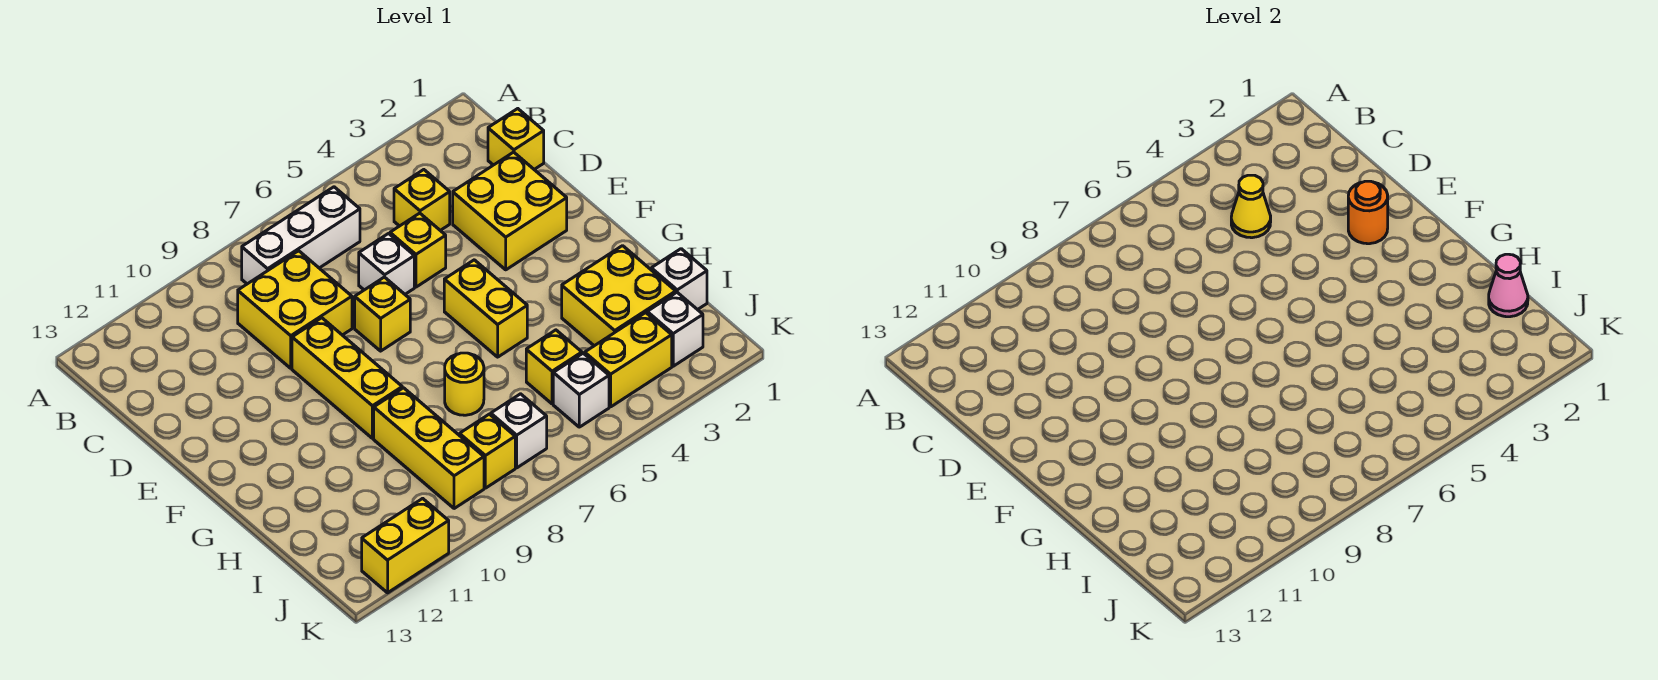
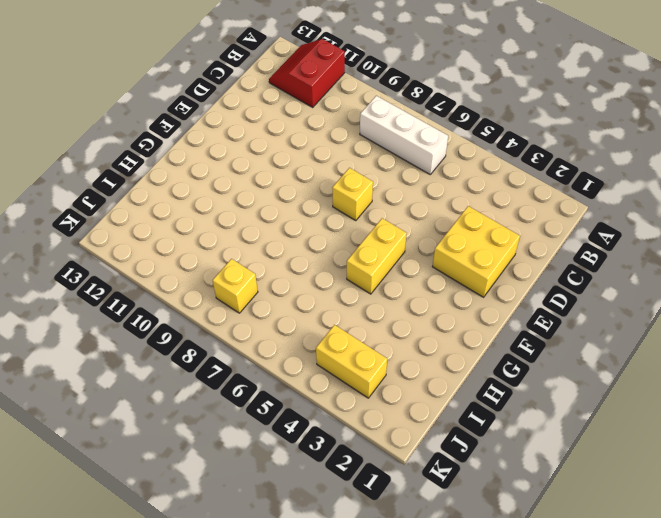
red 2x2 slope [269,39,345,107] -> none
none -> yellow 1x1 brick [488,109,544,169]
none -> yellow 1x1 brick [394,170,450,230]
none -> yellow 2x2 brick [238,251,352,368]

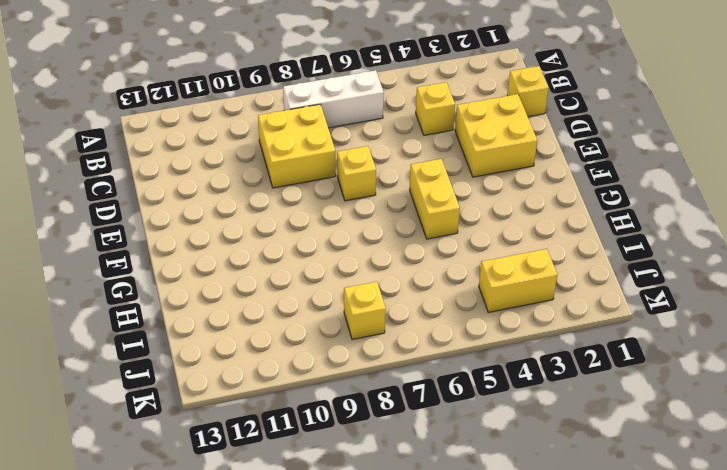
none -> yellow 1x1 brick [390,213,446,287]
none -> white 1x1 brick [359,234,414,294]
none -> yellow 1x3 brick [292,318,402,438]

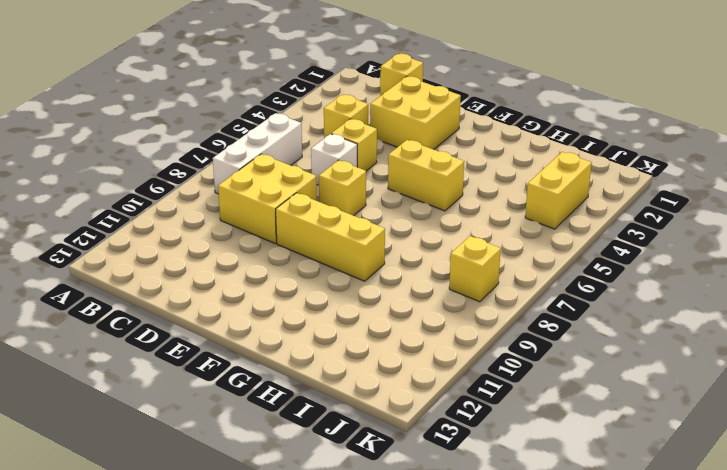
none -> yellow 2x2 brick [562,246,676,346]
none -> yellow 1x1 round brick [445,353,484,415]
none -> yellow 1x3 brick [374,388,484,509]

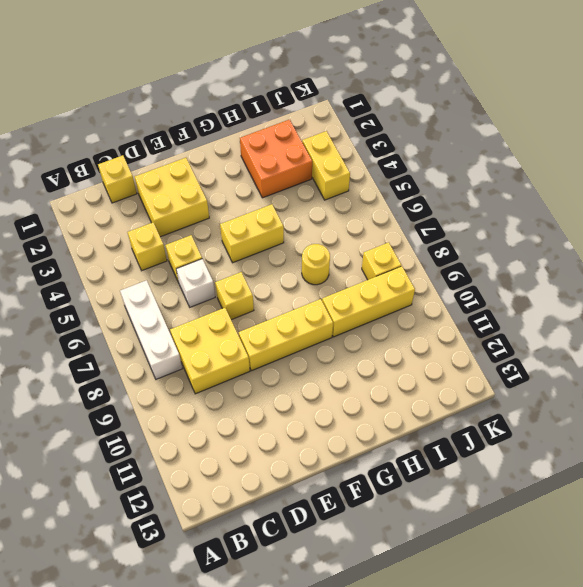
orange 2x2 brick [240,120,312,198] -> yellow 2x2 brick [562,246,676,346]
none -> white 1x1 brick [651,249,707,310]
none -> yellow 1x1 brick [526,330,582,404]
none -> white 1x1 brick [647,293,703,366]

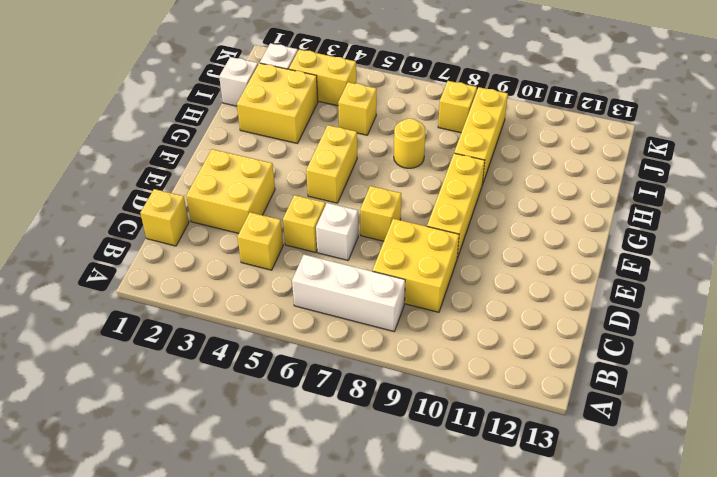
none -> white 1x1 brick [553,353,609,427]
none -> white 1x1 brick [491,394,547,468]
none -> yellow 1x2 brick [362,498,449,593]

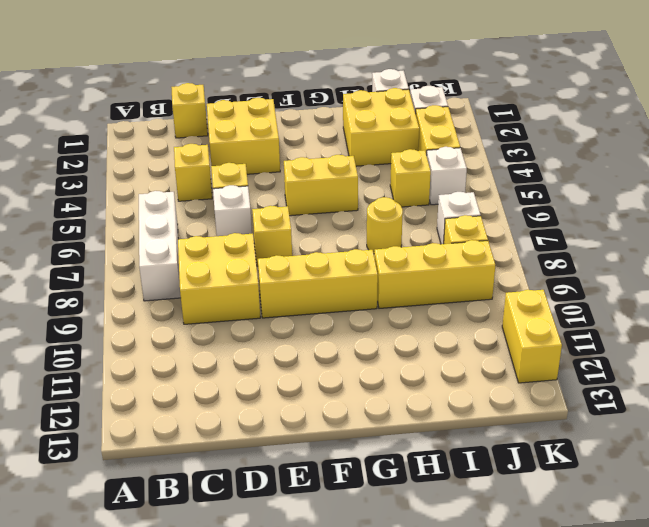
none -> yellow 1x1 cone [1231,175,1271,238]
none -> orange 1x1 round brick [1348,181,1388,244]
none -> pink 1x1 cone [1489,254,1528,317]

